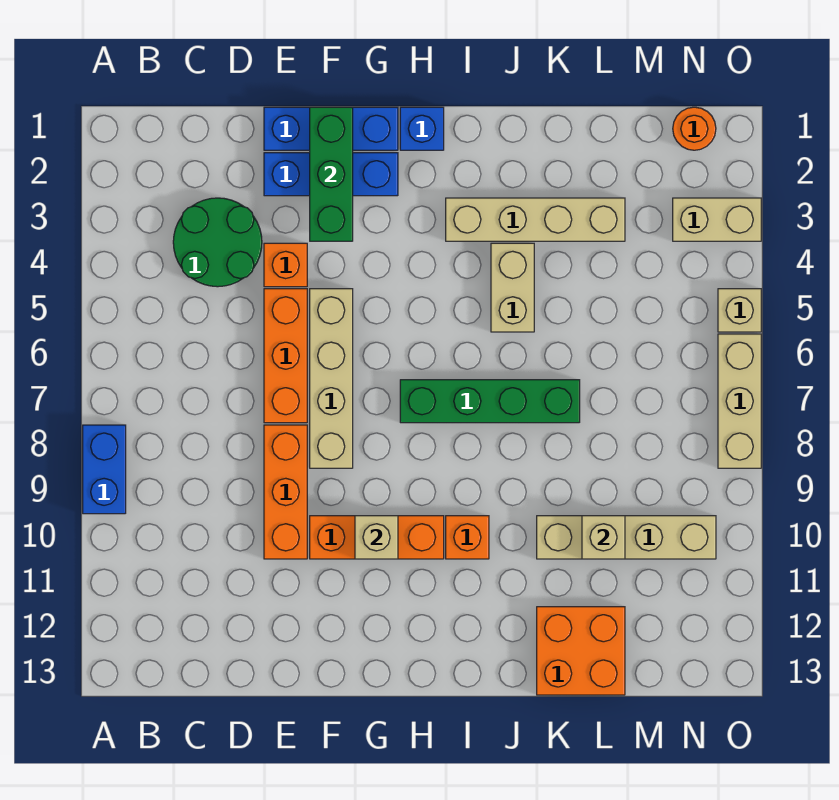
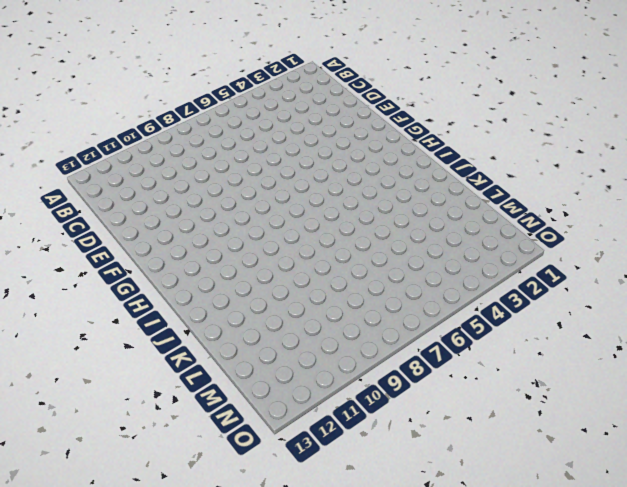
none -> blue 1x2 brick [83,425,126,514]
none -> green 2x2 round brick [173,198,262,287]
none -> blue 1x3 brick [264,107,398,150]

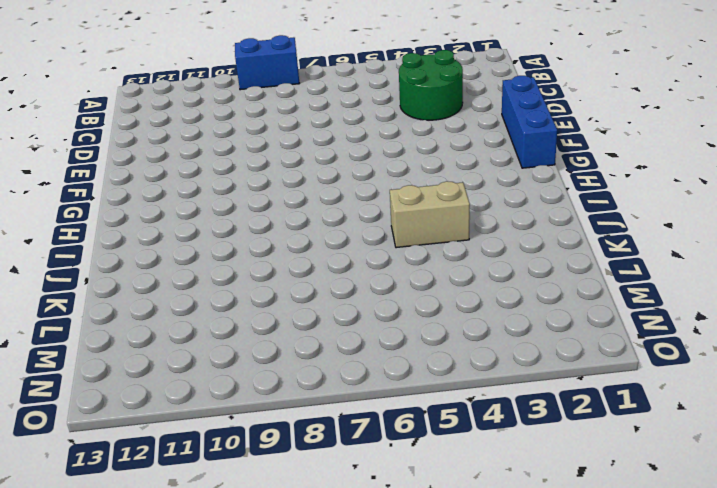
none -> blue 1x3 brick [264,153,398,196]
none -> orange 1x1 brick [264,243,307,287]
none -> orange 1x3 brick [264,289,307,423]

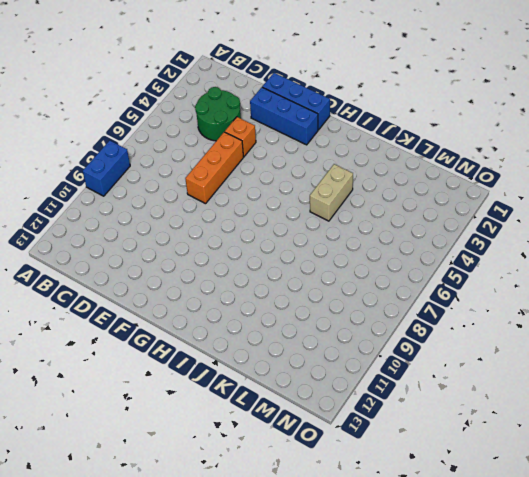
none -> orange 1x3 brick [264,425,307,559]
none -> tan 1x4 brick [310,289,353,468]
none -> orange 1x3 brick [310,516,444,559]

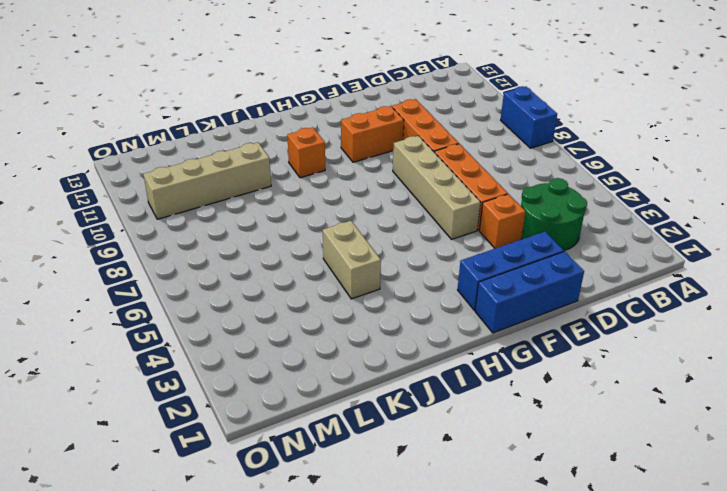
orange 1x2 brick [341,106,404,162] -> orange 1x3 brick [310,516,444,559]
none -> blue 1x1 brick [400,107,444,150]
none -> green 1x4 brick [400,380,580,423]
none -> tan 1x4 brick [446,198,625,241]

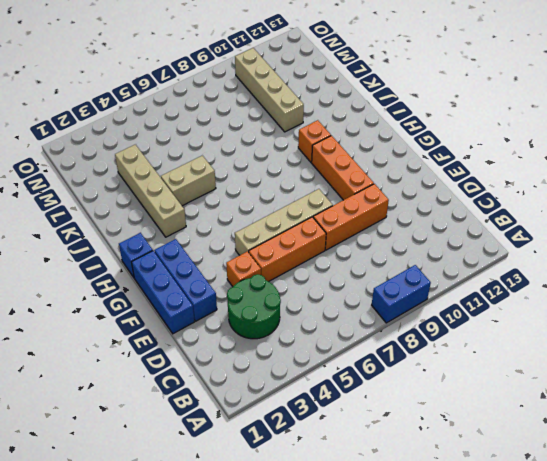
none -> green 1x4 brick [400,380,580,423]
none -> orange 2x2 brick [537,607,625,695]
none -> orange 1x1 round brick [673,107,716,150]

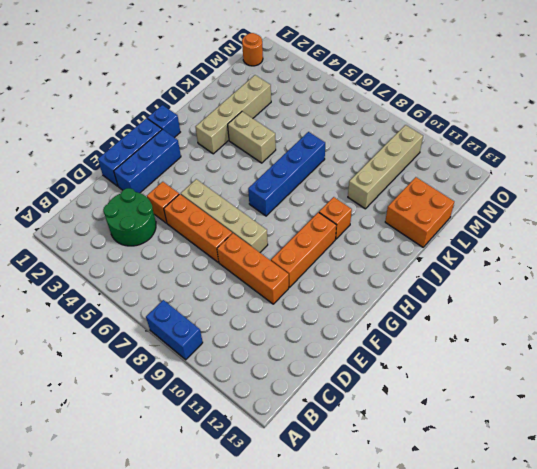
blue 1x4 brick [248,132,325,216] -> green 1x4 brick [400,380,580,423]
none -> tan 1x2 brick [673,198,761,241]
none -> tan 1x1 brick [718,289,761,332]
none -> tan 1x3 brick [718,334,761,468]

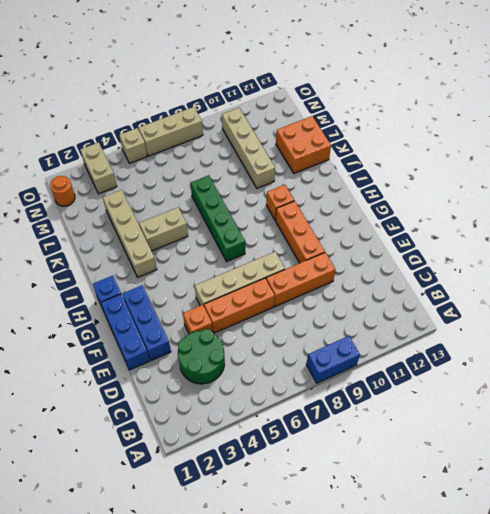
none -> green 1x3 brick [310,107,353,241]
none -> tan 1x1 brick [355,516,398,559]
none -> tan 1x1 brick [582,516,625,559]

